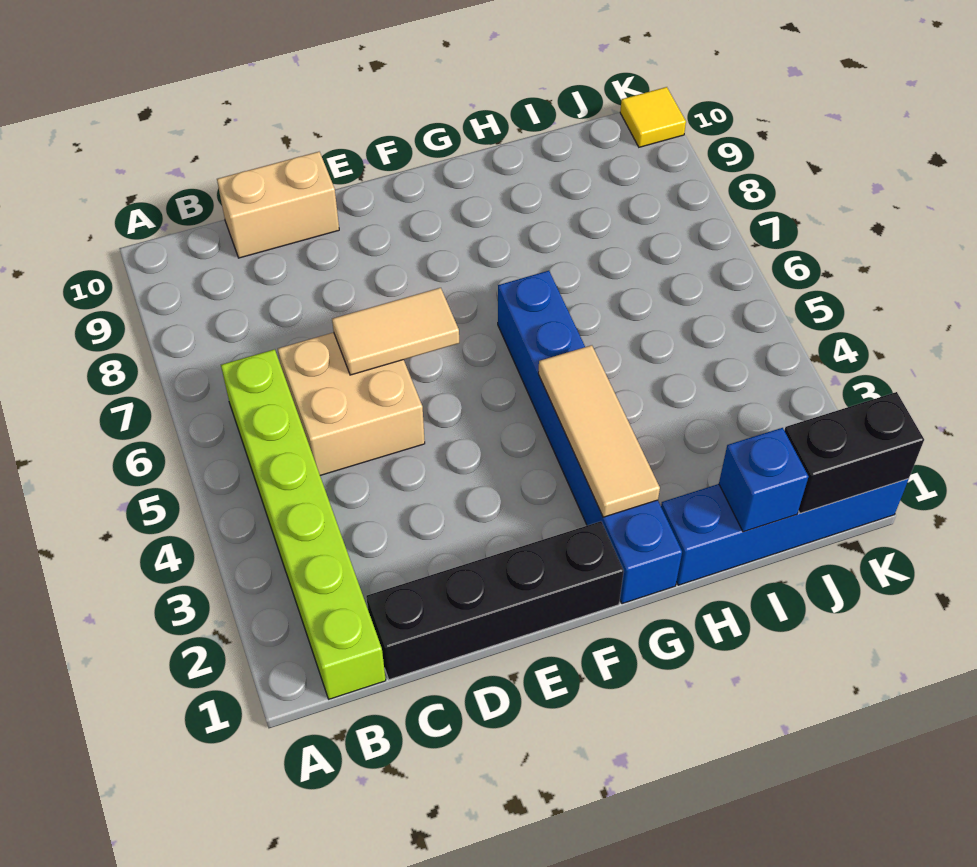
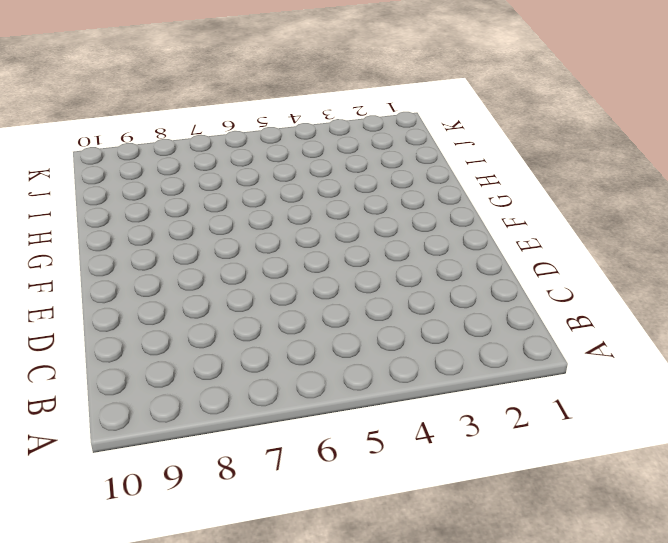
none -> lime 1x6 brick [221,349,386,699]
none -> black 1x4 brick [366,521,624,680]

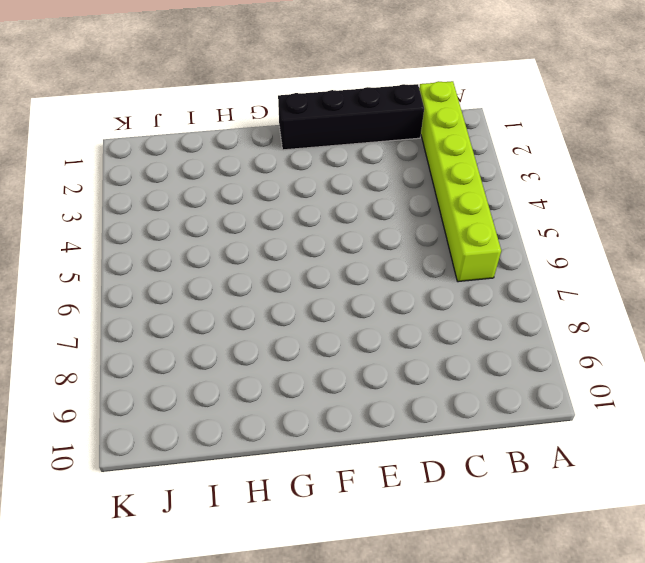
none -> tan 2x2 brick [278,332,425,475]
none -> tan 1x2 brick [217,152,339,258]

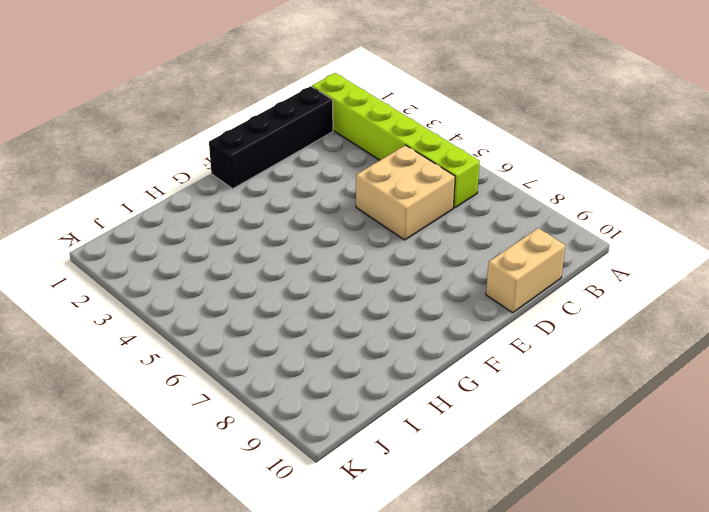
none -> blue 1x6 brick [498,271,682,604]
none -> blue 1x4 brick [661,479,909,585]

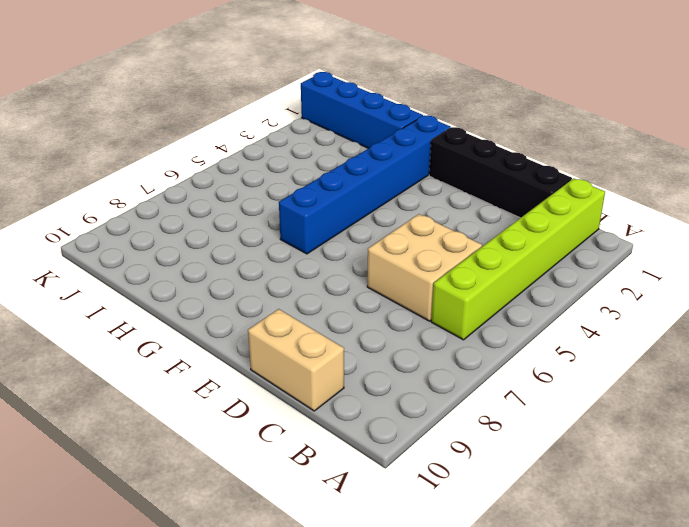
none -> yellow 1x1 tile [620,87,686,147]
none -> tan 1x2 tile [332,288,459,375]

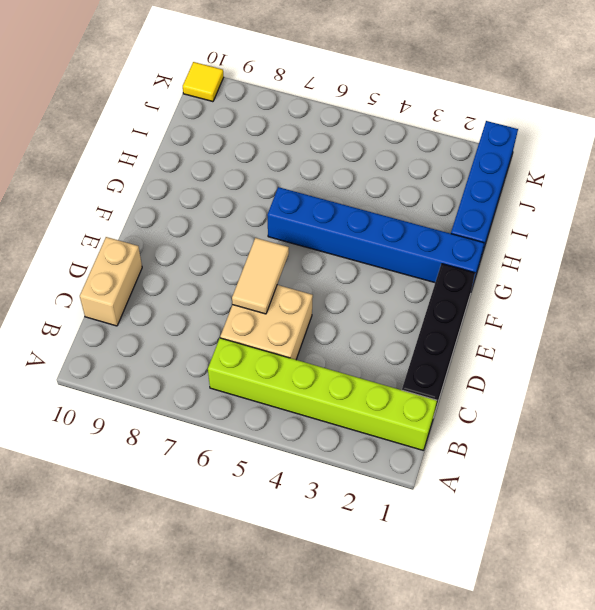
none -> tan 1x3 tile [538,345,660,517]
none -> blue 1x1 brick [719,428,808,532]

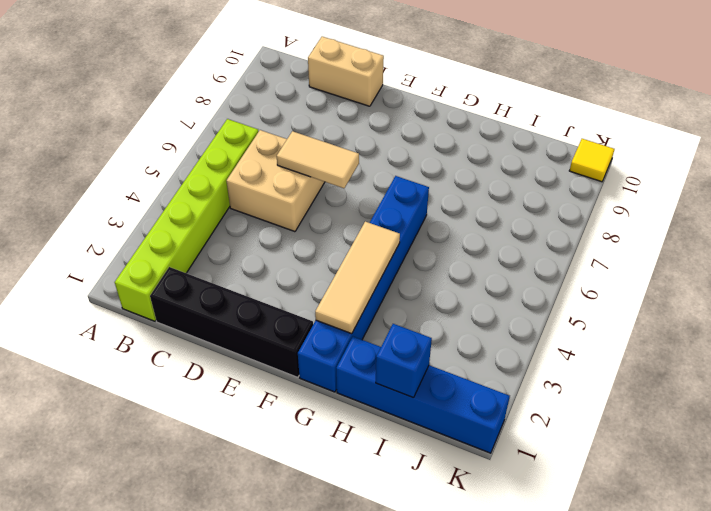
none -> black 1x2 brick [784,392,924,513]

